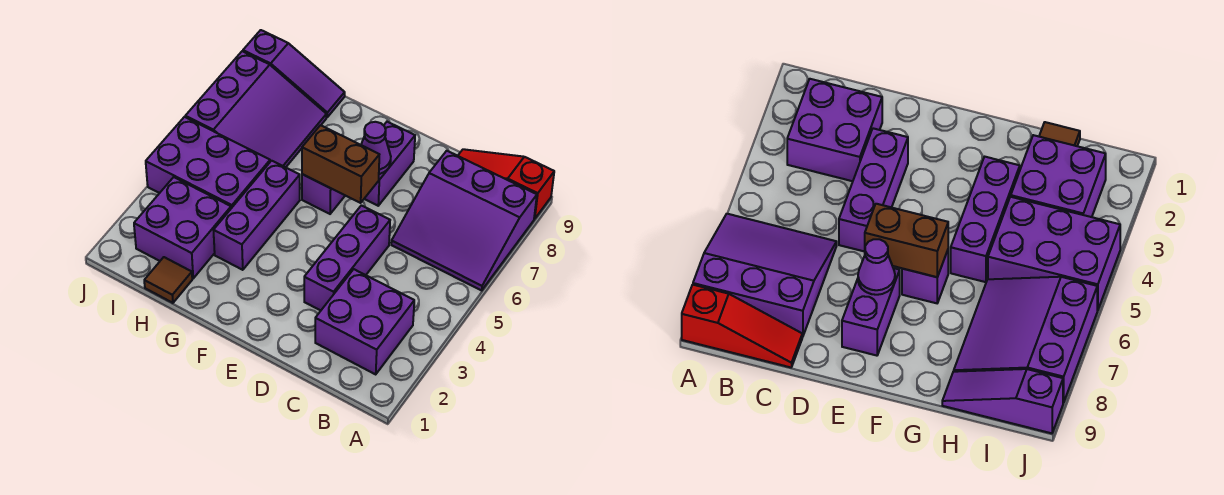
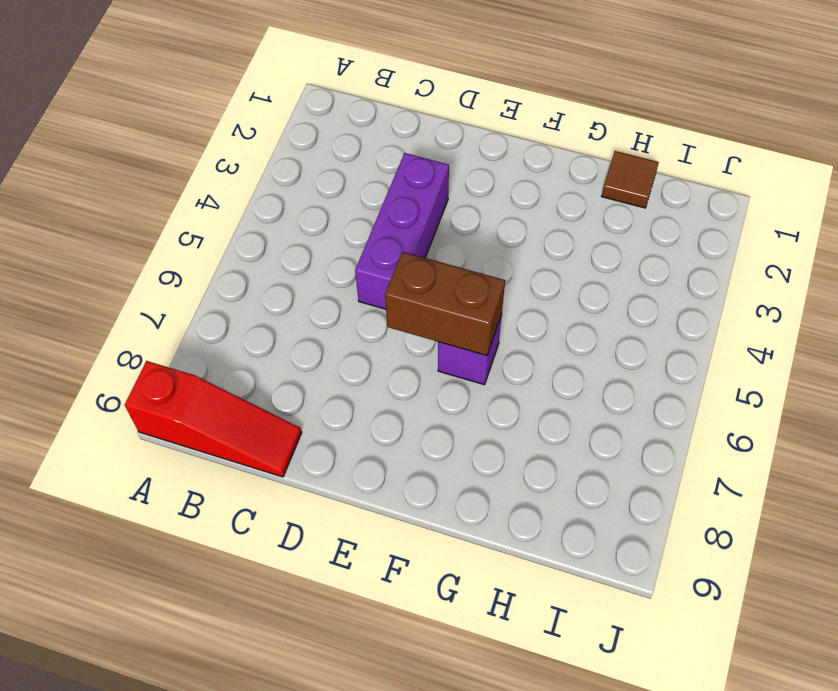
none -> purple 3x3 slope [391,151,537,290]
none -> purple 2x2 brick [315,269,414,374]
none -> purple 1x2 brick [364,122,415,206]

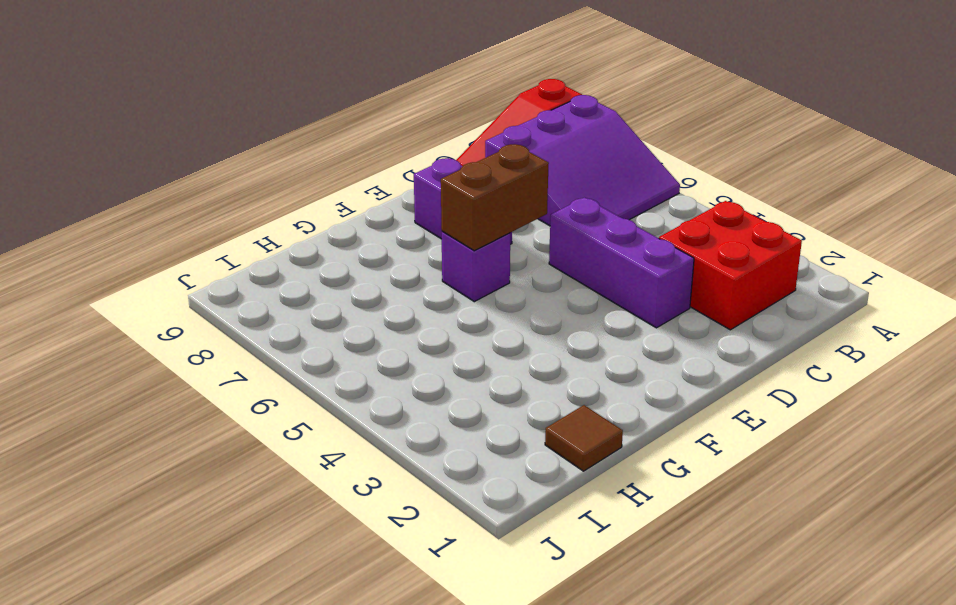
red 2x2 brick [659,201,802,330] -> purple 2x2 brick [315,269,414,374]
none -> purple 1x3 brick [214,161,300,270]
none -> purple 2x2 brick [134,177,231,278]
none -> purple 2x3 brick [146,117,270,208]

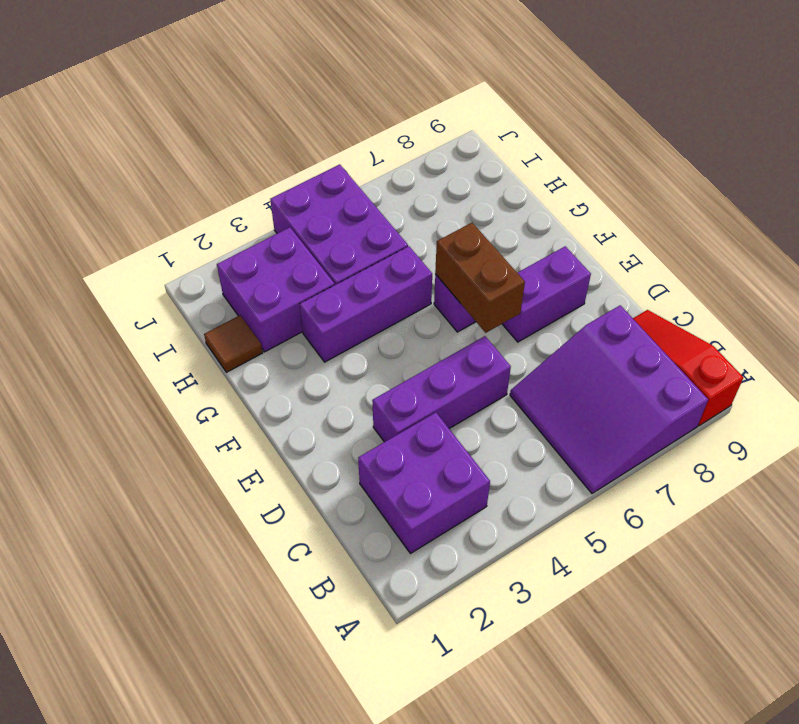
none -> purple 3x3 slope [185,51,327,167]
none -> purple 1x3 slope [243,30,345,117]
none -> purple 1x1 cone [361,122,391,174]

